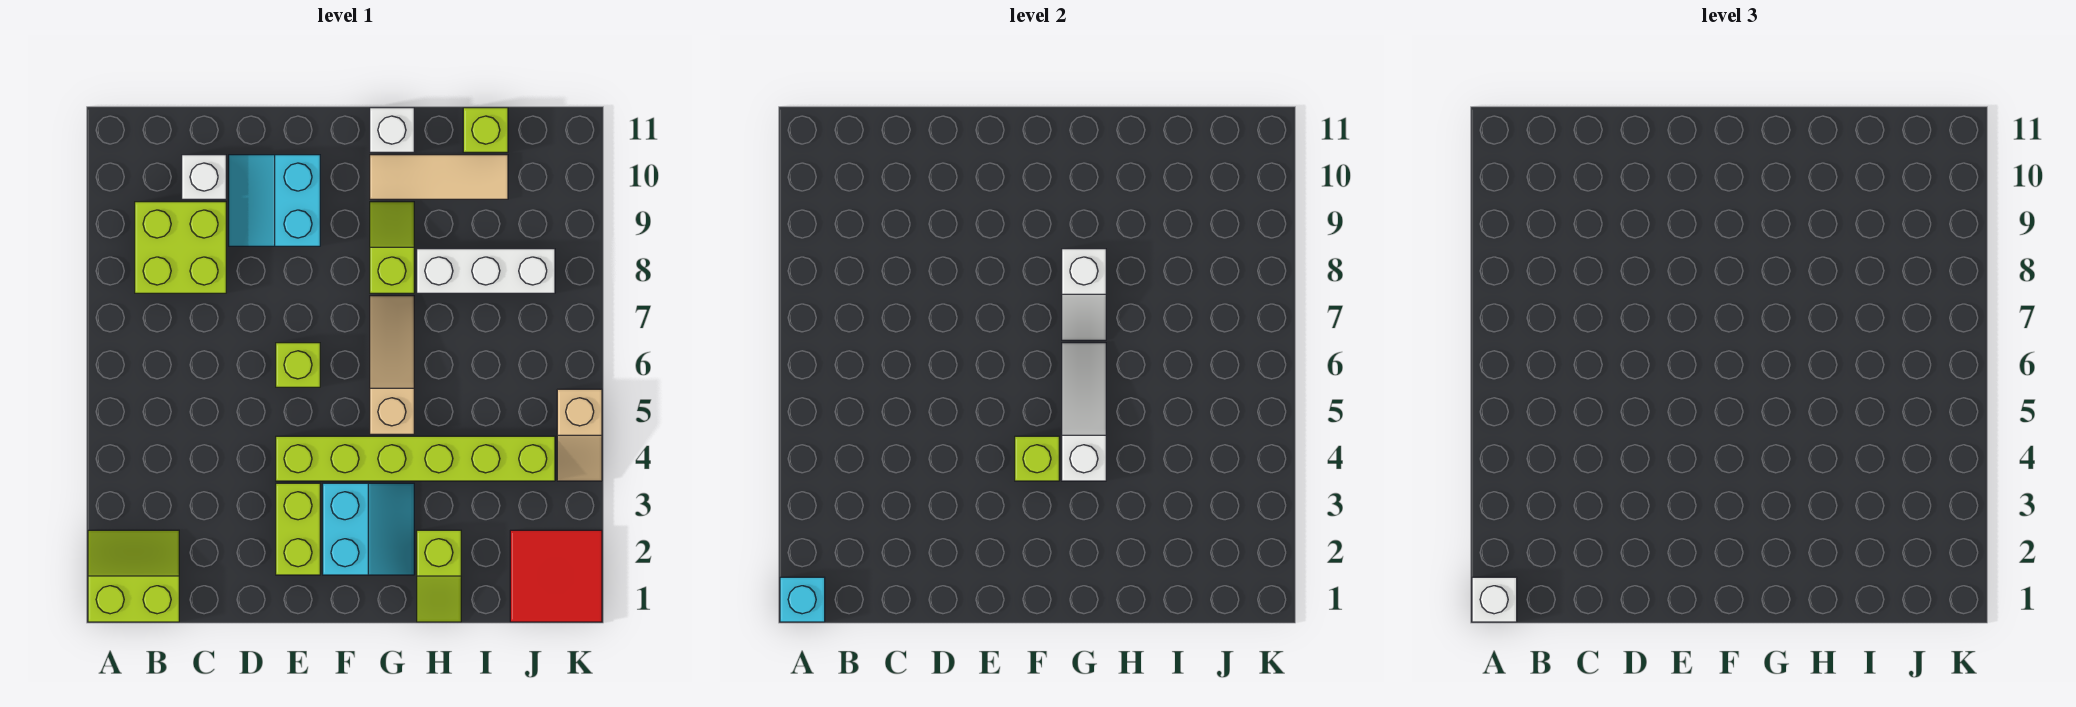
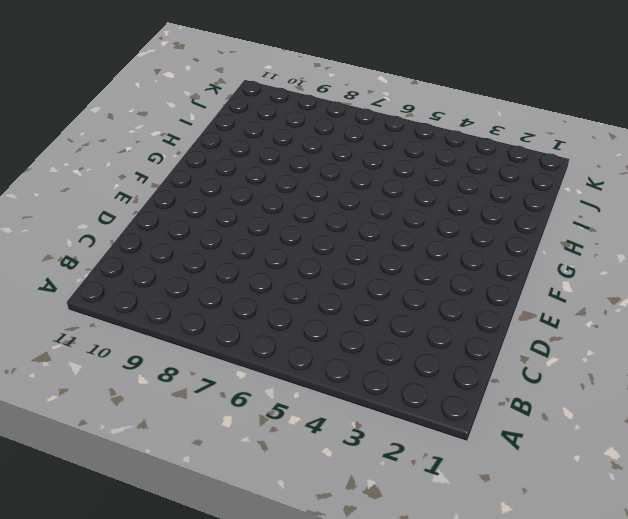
none -> lime 2x2 slope [88,530,179,622]
none -> lime 2x2 brick [135,202,226,293]
none -> white 1x1 brick [182,155,226,199]

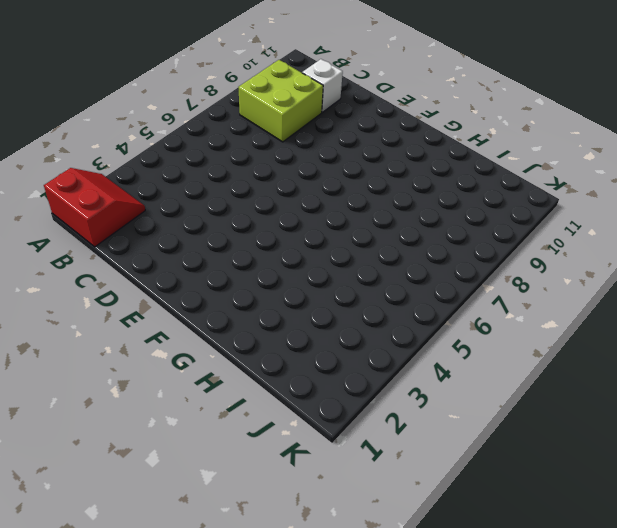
red 2x2 slope [44,168,145,247] -> lime 2x2 slope [88,530,179,622]
none -> cyan 2x2 slope [229,155,320,246]
none -> lime 1x2 brick [276,483,320,575]
none -> lime 1x6 brick [276,436,555,481]

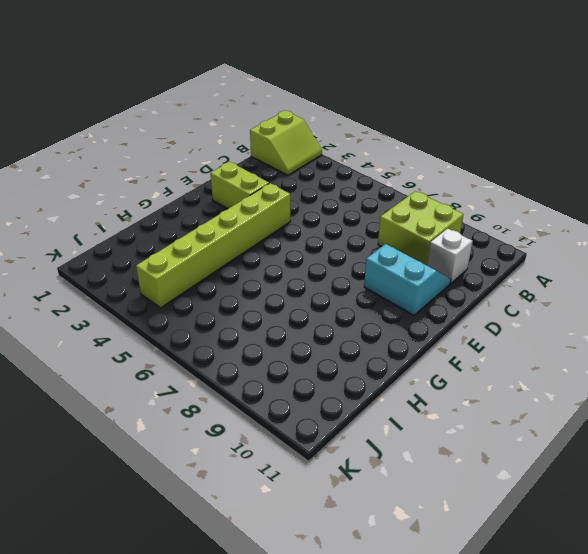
none -> lime 1x1 brick [276,343,320,387]
none -> cyan 2x2 slope [323,483,414,575]
none -> tan 1x3 slope [370,296,414,434]

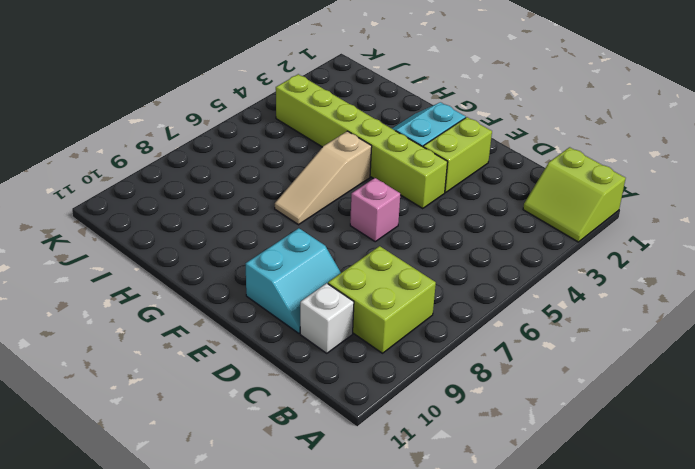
pink 1x1 brick [350,178,400,242] -> lime 1x1 brick [276,343,320,387]
none -> lime 1x2 slope [370,202,414,293]
none -> tan 1x3 tile [370,155,508,199]
none -> white 1x1 brick [370,108,414,152]

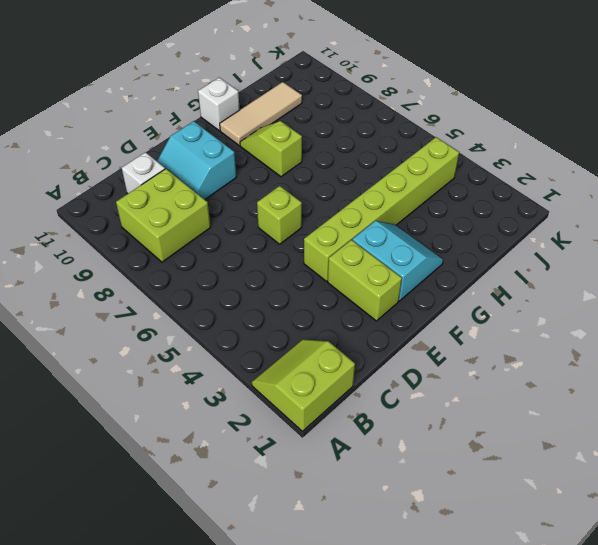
none -> tan 1x3 slope [370,296,414,434]
none -> lime 1x2 slope [417,530,461,622]
none -> white 1x3 brick [417,249,555,293]

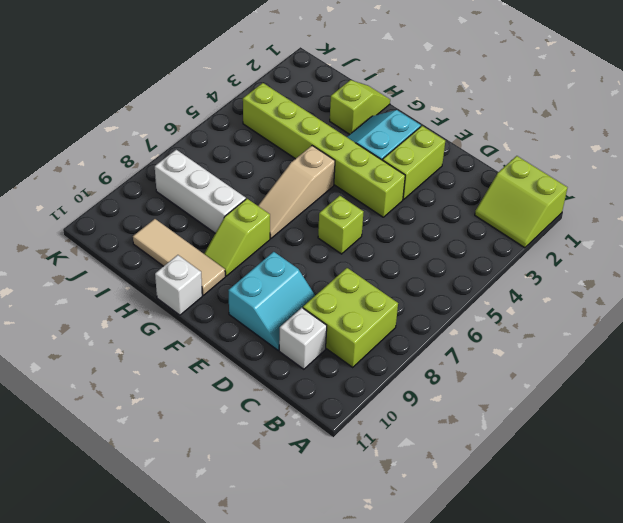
none -> lime 1x1 brick [463,108,508,152]
none -> red 2x2 tile [510,530,602,622]
none -> tan 1x2 slope [557,389,602,481]

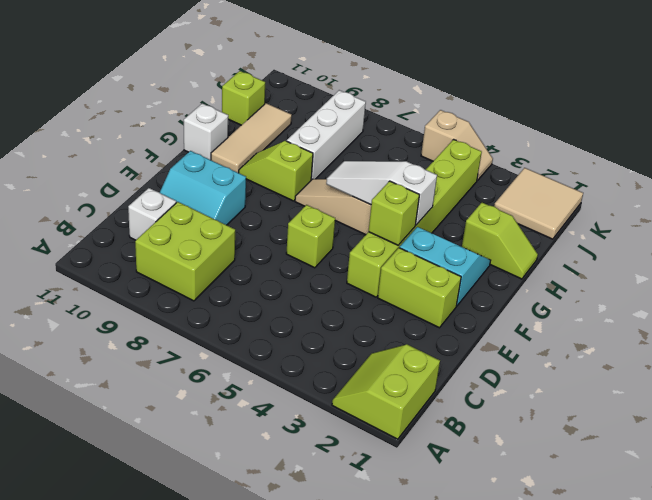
tan 2x2 tile [494,168,583,239] -> red 2x2 tile [510,530,602,622]
none -> cyan 1x1 brick [780,577,825,622]
none -> white 1x2 slope [1062,249,1106,340]
none -> white 1x1 brick [1472,577,1517,622]

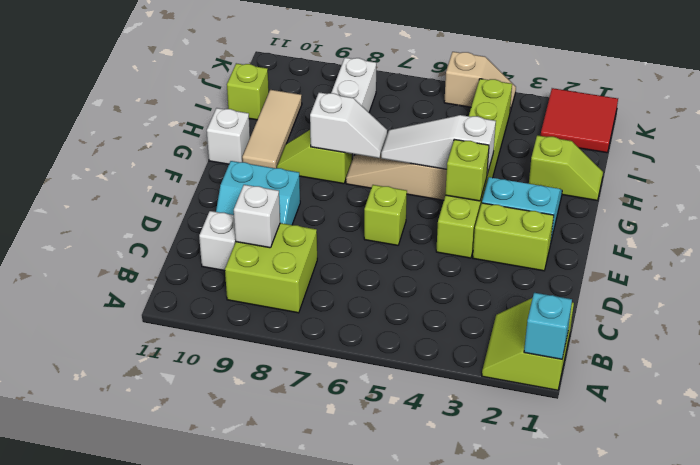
white 1x1 brick [234,185,280,248] -> white 1x1 brick moved to [1472,577,1517,622]

